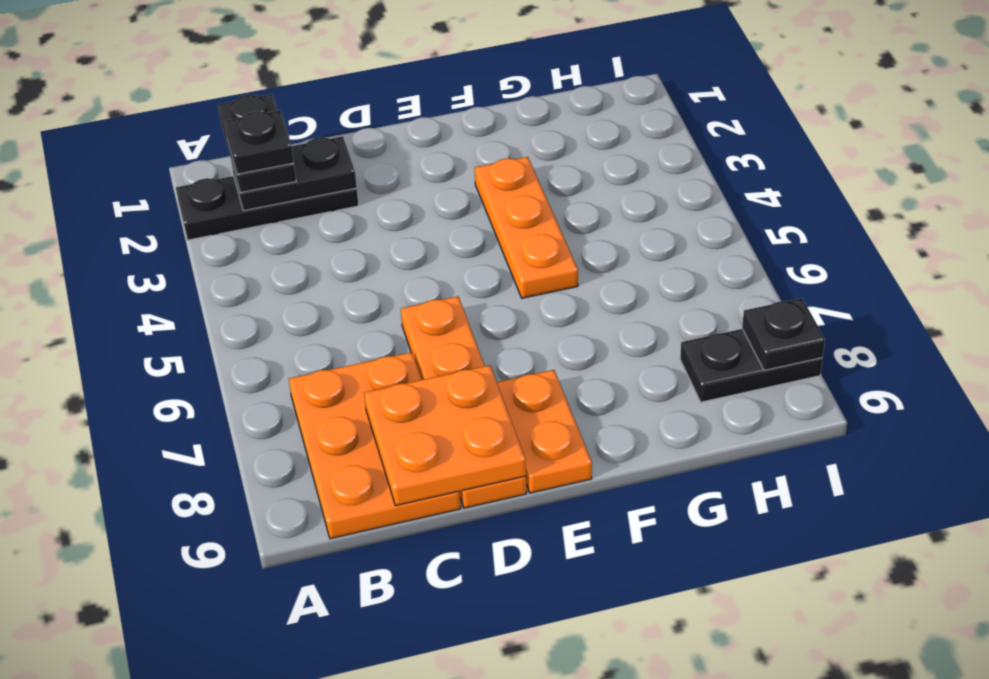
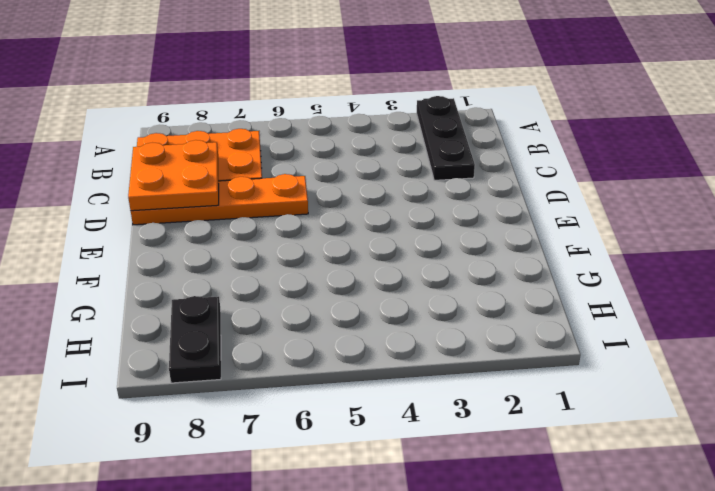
none -> orange 1x2 plate [497,370,592,493]
none -> orange 1x3 plate [474,157,578,298]

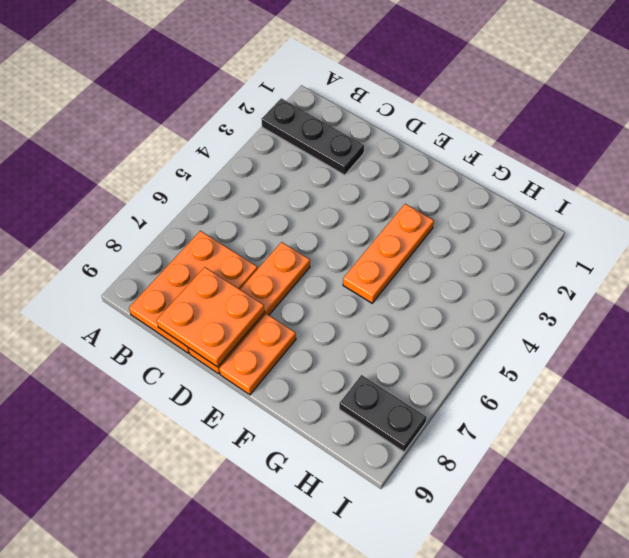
none -> black 1x2 plate [231,136,357,211]
none -> black 1x1 plate [742,298,825,370]

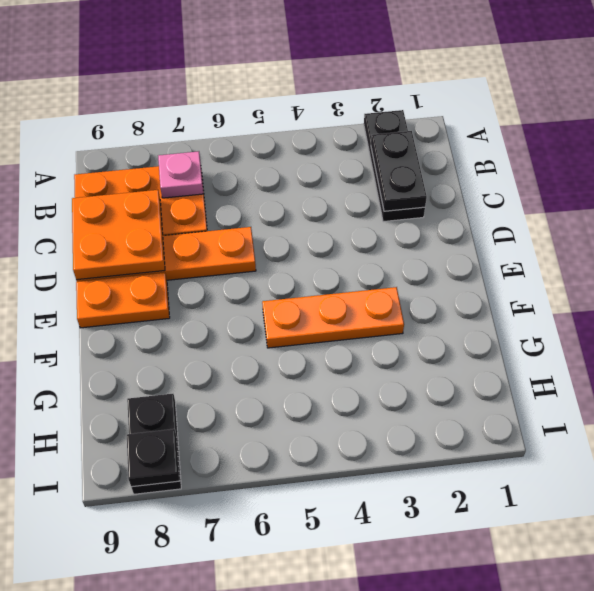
pink 1x1 plate [158,151,203,198] -> none
none -> black 1x2 plate [218,94,296,193]
none -> black 1x1 plate [225,111,294,174]

